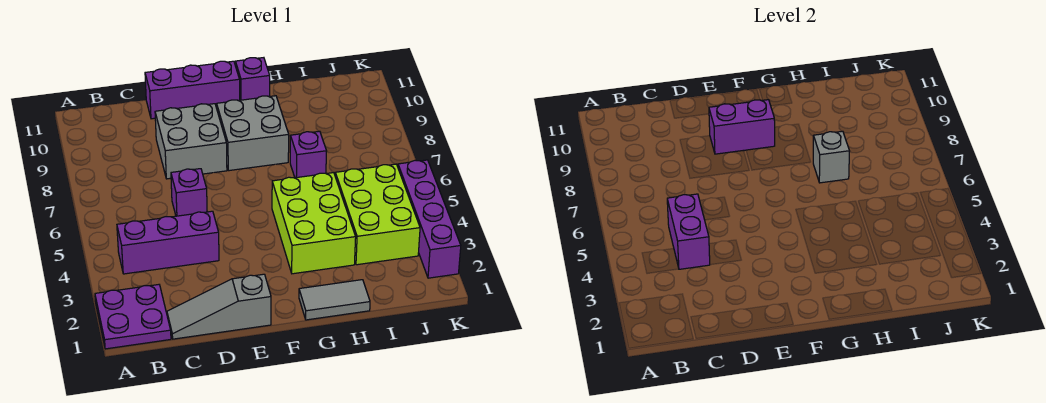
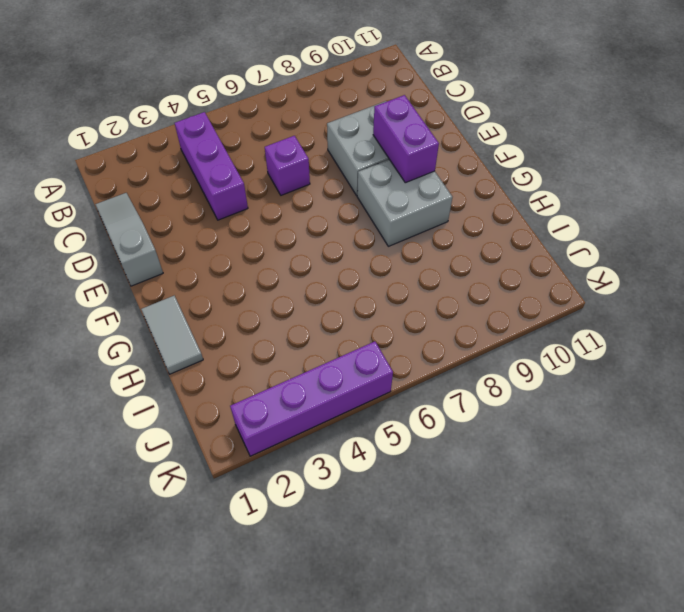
none -> purple 2x2 plate [95,285,171,349]
none -> purple 1x3 brick [145,61,240,119]
none -> lime 2x3 brick [272,173,356,274]

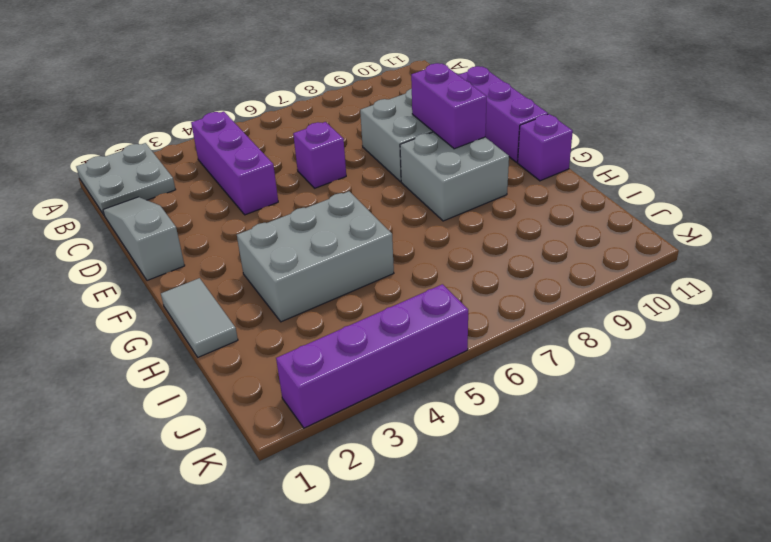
grey 2x2 plate [76,143,176,215] -> purple 2x2 plate [95,285,171,349]
grey 2x3 brick [237,191,394,322] -> lime 2x3 brick [272,173,356,274]
none -> purple 1x1 brick [290,131,327,178]
none -> lime 2x3 brick [335,164,420,265]
none -> purple 1x2 brick [667,194,710,269]

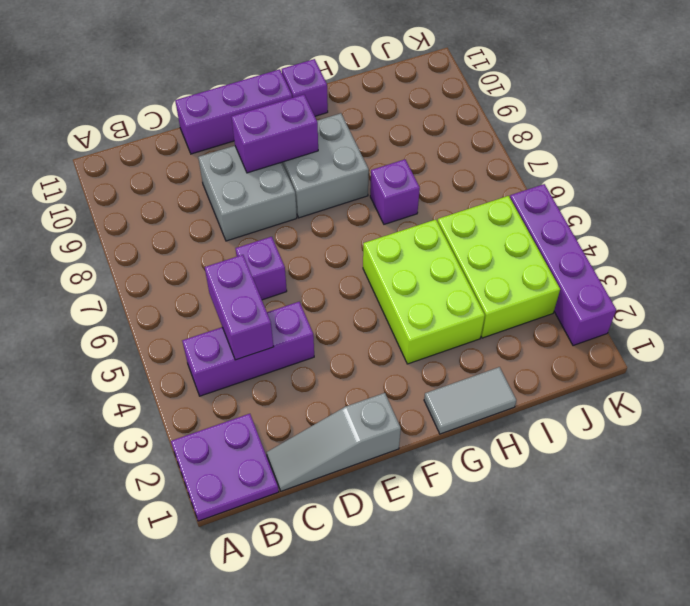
none -> grey 1x1 brick [813,131,850,183]

